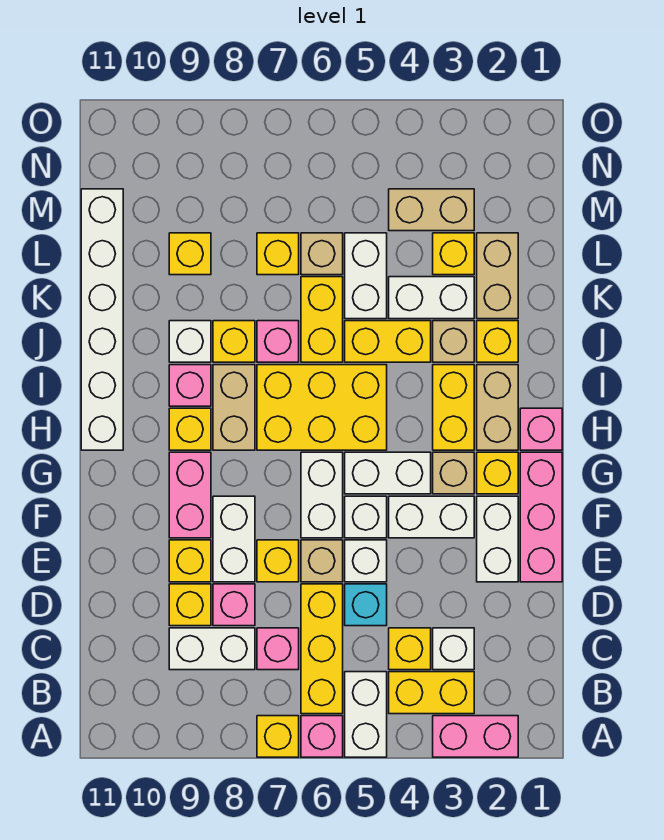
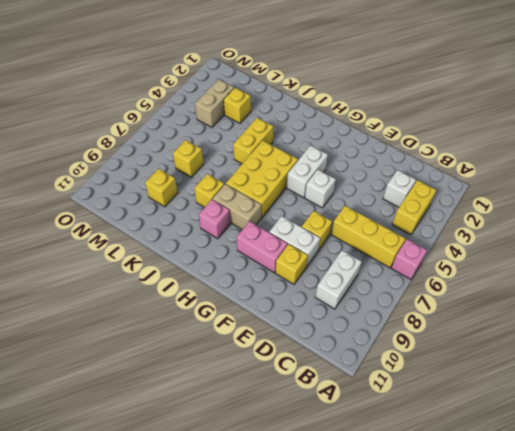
none -> pink 1x2 brick [433,716,518,757]
none -> white 1x2 brick [345,672,387,757]
none -> yellow 1x1 brick [257,716,299,757]
none -> yellow 1x1 brick [389,628,431,670]

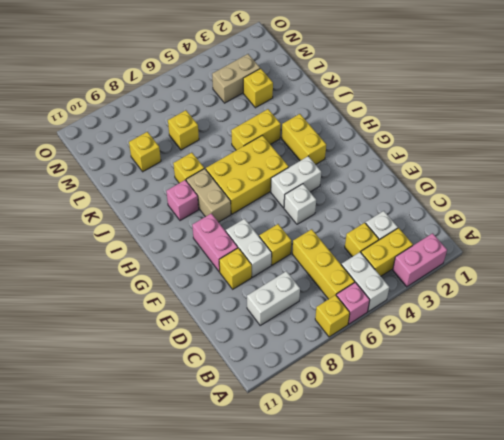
none -> pink 1x1 brick [257,628,299,670]
none -> cyan 1x1 brick [345,584,387,626]
none -> pink 1x1 brick [213,584,255,626]
none -> yellow 1x1 brick [169,584,211,626]

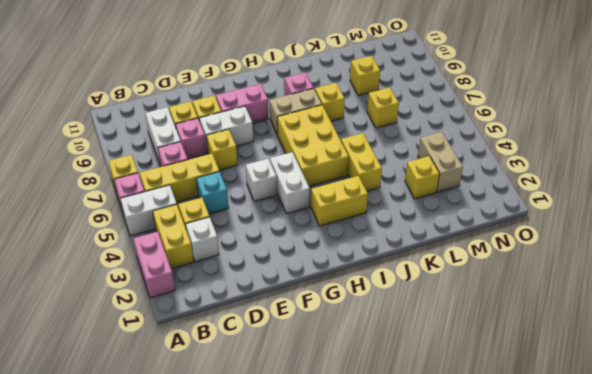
none -> pink 1x3 brick [520,452,562,582]
none -> white 1x2 brick [477,496,518,582]
none -> white 1x1 brick [345,540,387,582]
none -> tan 1x1 brick [301,540,343,582]

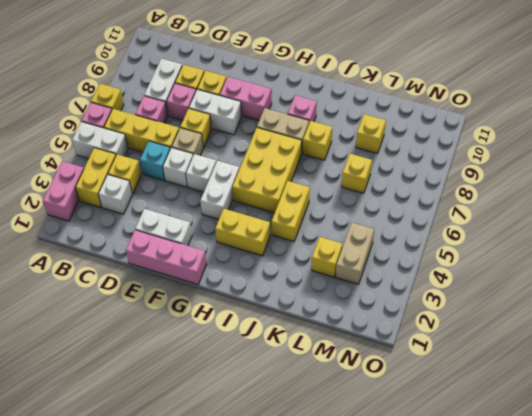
none -> white 1x2 brick [389,496,474,538]
none -> white 1x2 brick [301,452,343,538]
none -> yellow 1x1 brick [477,452,518,494]
none -> tan 1x1 brick [433,452,474,494]

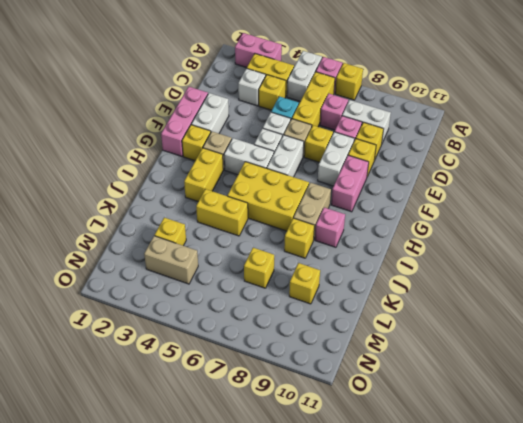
none -> white 1x2 brick [389,496,474,538]
none -> pink 1x1 brick [520,408,562,450]
none -> tan 1x2 brick [477,365,518,450]
none -> yellow 1x1 brick [169,408,211,450]

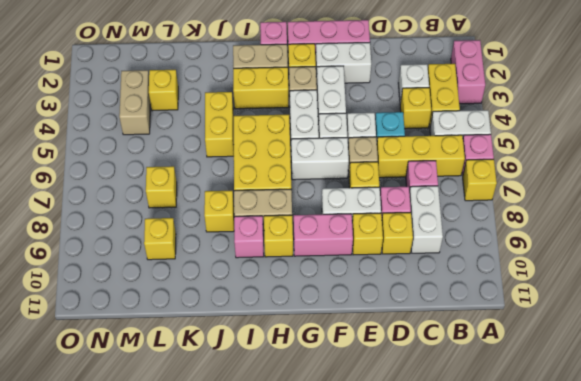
none -> white 1x6 brick [81,189,123,450]
none -> yellow 1x1 brick [477,321,518,362]
none -> tan 1x1 brick [433,321,474,362]
none -> yellow 1x2 brick [301,277,343,362]

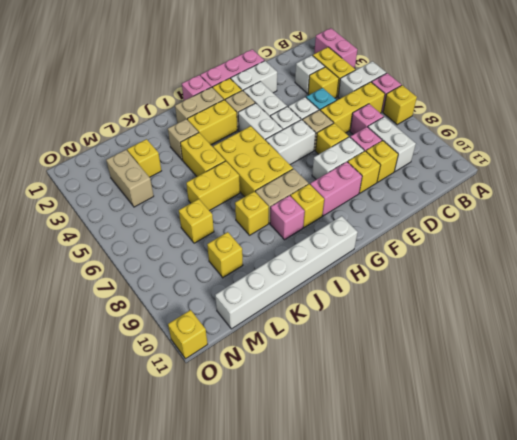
yellow 1x1 brick [168,310,208,359] -> yellow 1x1 brick moved to [477,321,518,362]
none -> pink 1x1 brick [257,321,299,362]
none -> white 1x1 brick [169,321,211,362]
none -> tan 1x2 brick [477,233,518,319]
none -> white 1x2 brick [389,277,474,319]

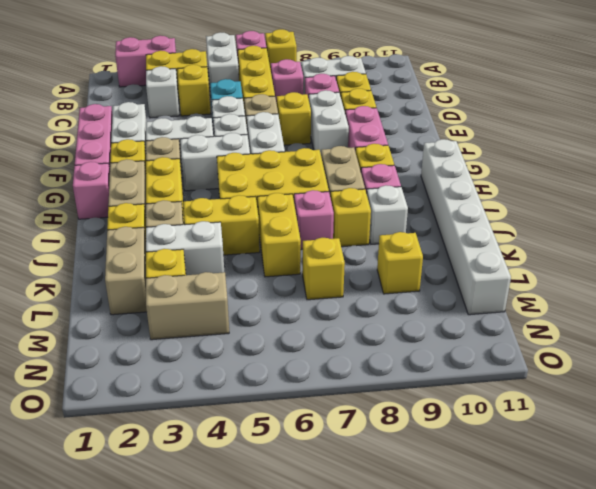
none -> white 1x2 brick [345,233,387,319]
none -> tan 1x1 brick [301,233,343,275]

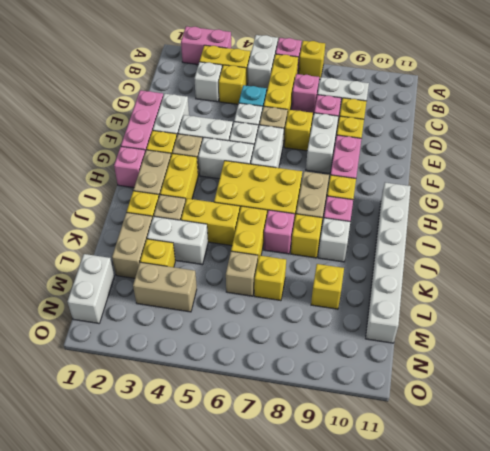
white 1x2 brick [67,254,114,323] -> white 1x2 brick moved to [345,233,387,319]

